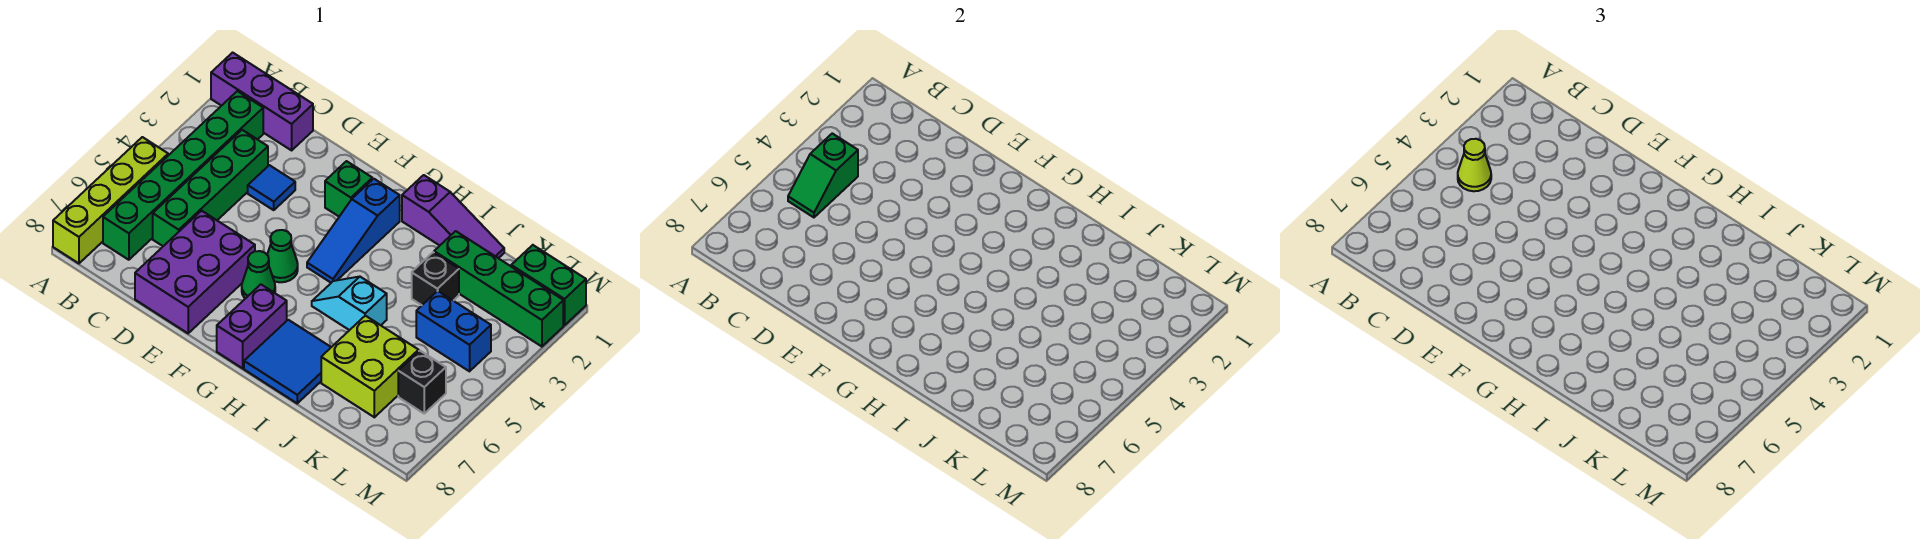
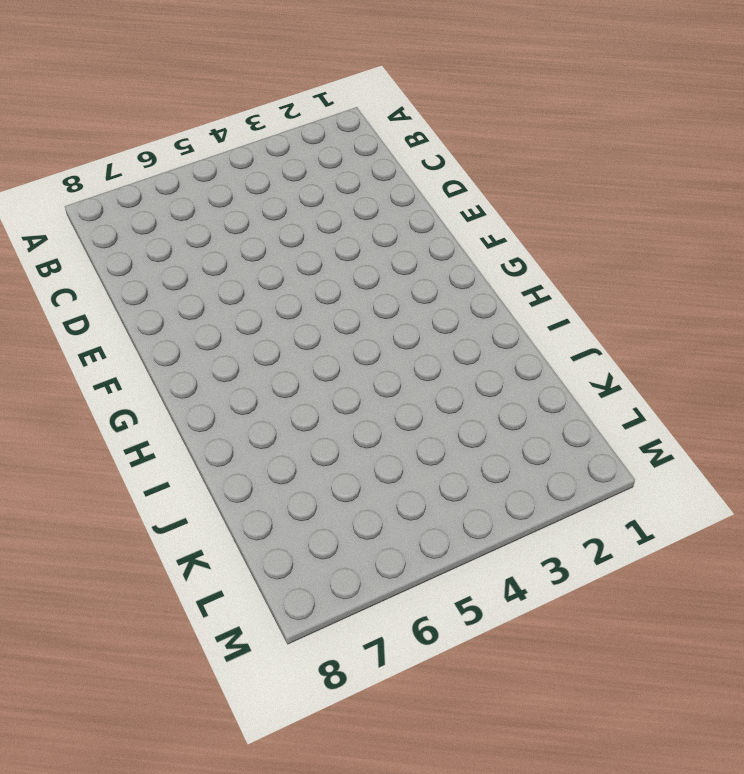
none -> purple 1x3 brick [211,53,313,150]
none -> lime 1x4 brick [53,137,168,263]
none -> green 1x6 brick [103,91,263,260]

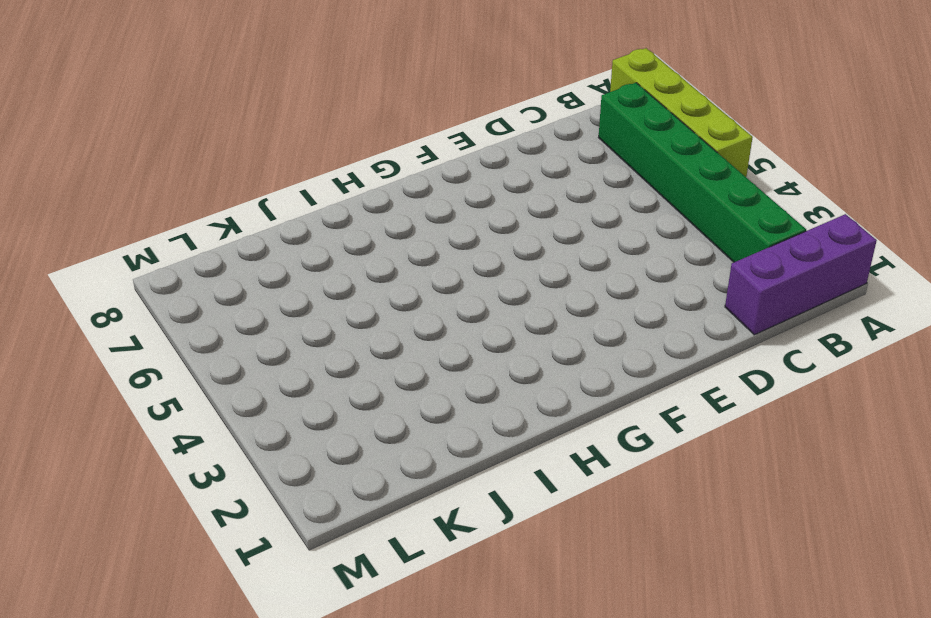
none -> green 1x4 brick [153,130,268,246]
none -> blue 1x1 tile [248,165,295,210]
none -> purple 2x3 brick [135,211,255,333]

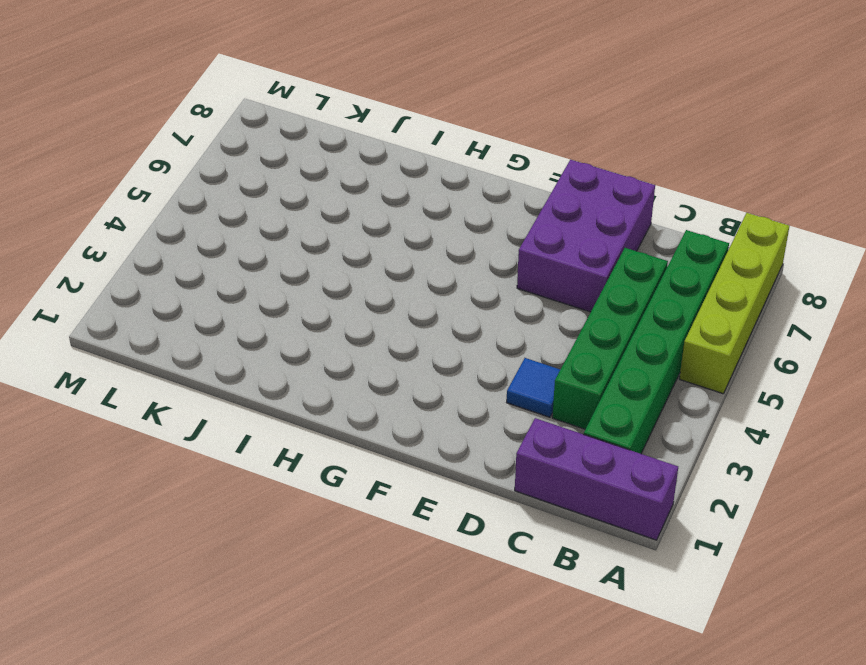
none -> green 1x1 brick [325,161,372,216]
none -> green 1x1 cone [267,230,298,282]
none -> green 1x1 cone [242,251,275,299]

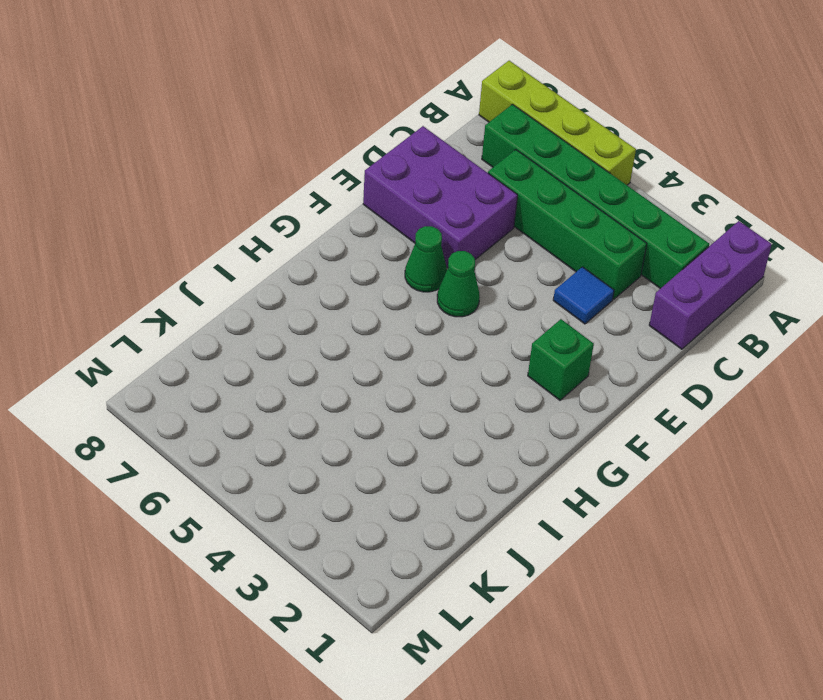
none -> blue 1x3 slope [307,179,400,283]
none -> purple 1x2 brick [217,284,287,368]
none -> purple 1x3 slope [402,175,504,258]

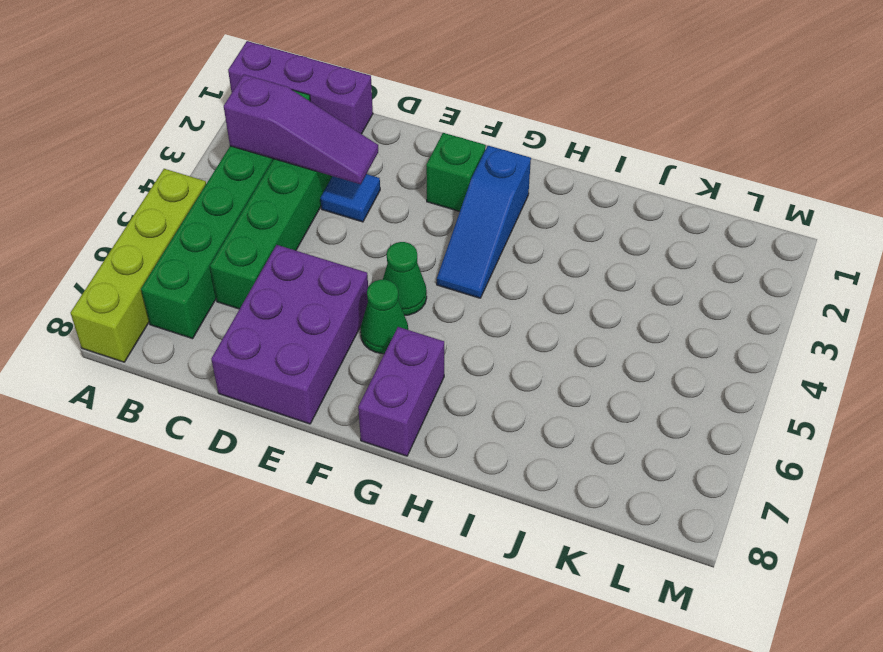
purple 1x3 slope [224,75,378,184] -> purple 1x3 slope moved to [402,175,504,258]
none -> cyan 1x2 slope [312,277,387,330]
none -> blue 2x2 tile [244,320,331,403]
none -> green 1x4 brick [434,231,563,347]

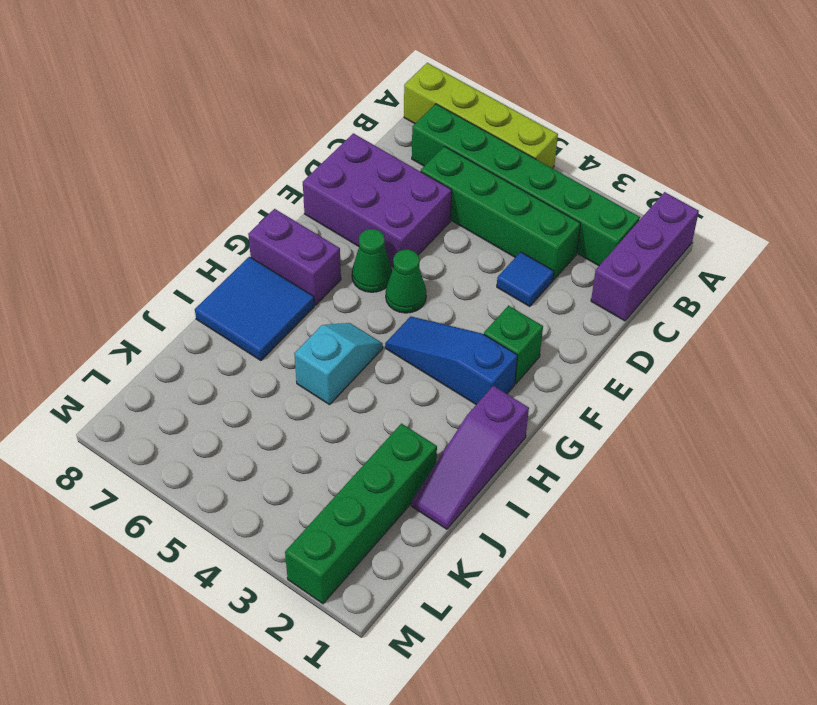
none -> black 1x1 brick [412,252,459,305]
none -> lime 2x2 brick [321,316,419,417]
none -> blue 1x2 brick [416,291,491,371]

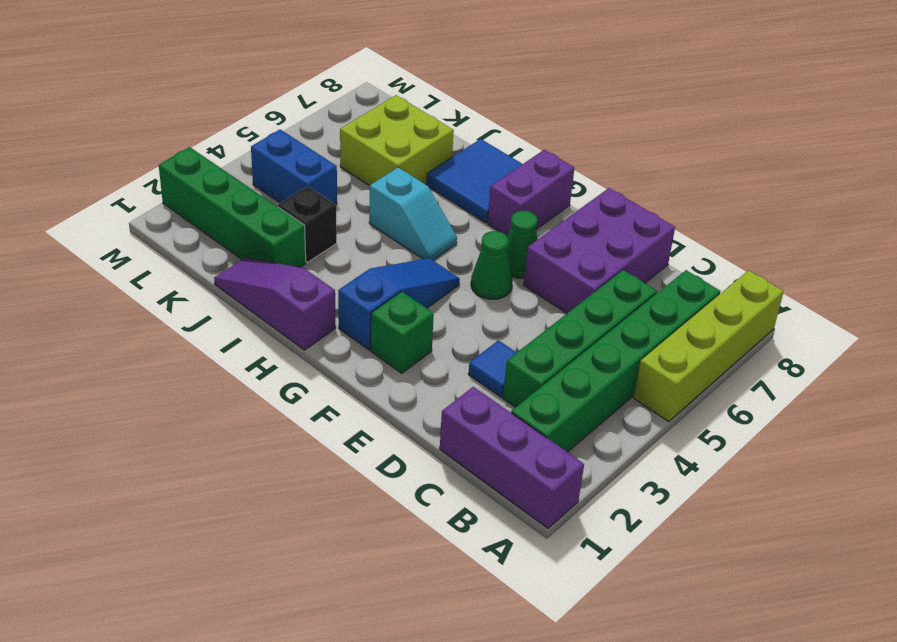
none -> green 1x2 brick [511,245,586,325]
none -> black 1x1 brick [398,351,446,413]
none -> green 1x2 slope [788,133,858,217]

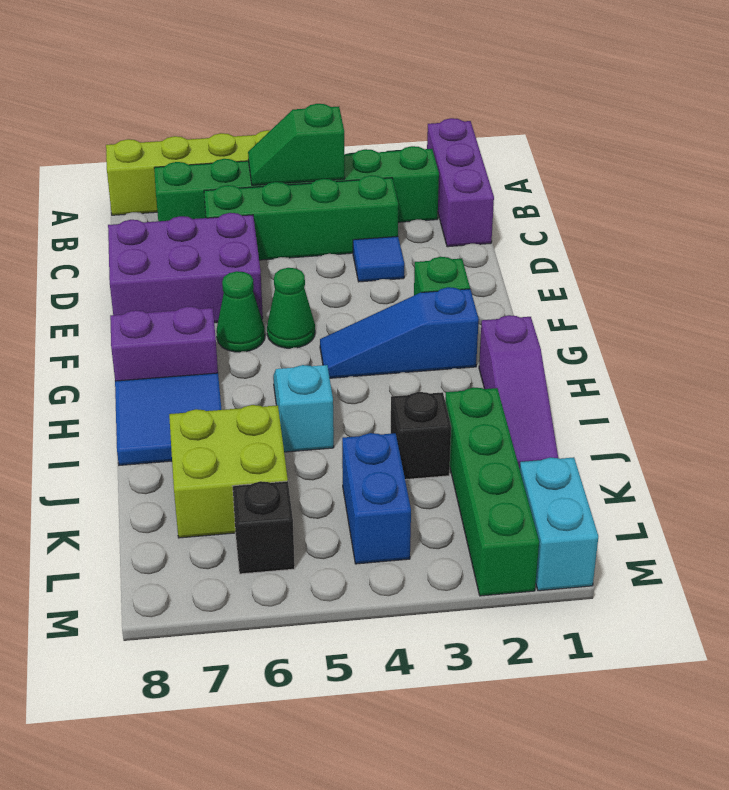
cyan 1x2 brick [520,457,598,591] -> green 1x2 brick [511,245,586,325]
none -> lime 1x1 cone [1458,139,1491,191]

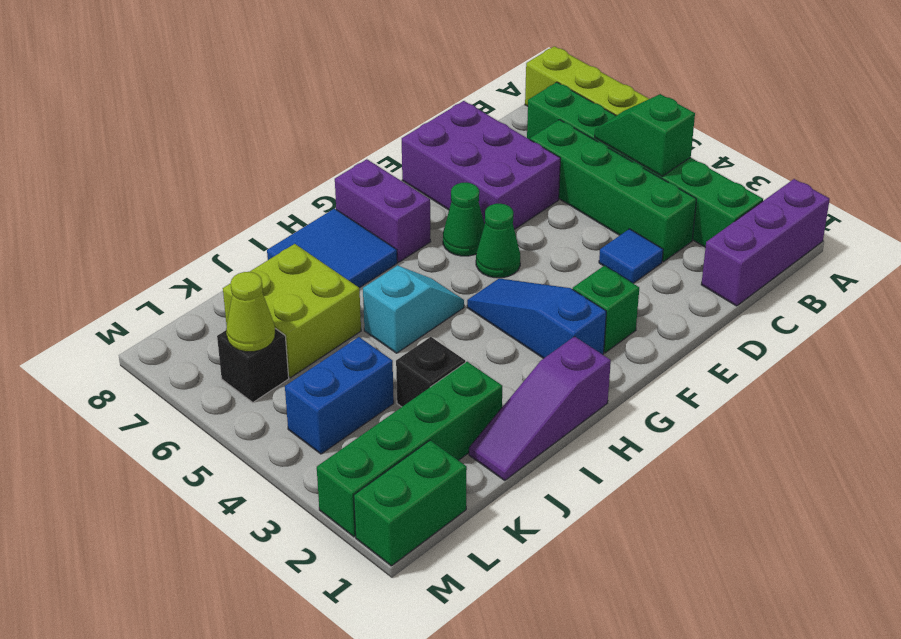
lime 1x1 cone [226,272,275,352] -> lime 1x1 cone moved to [1458,139,1491,191]

